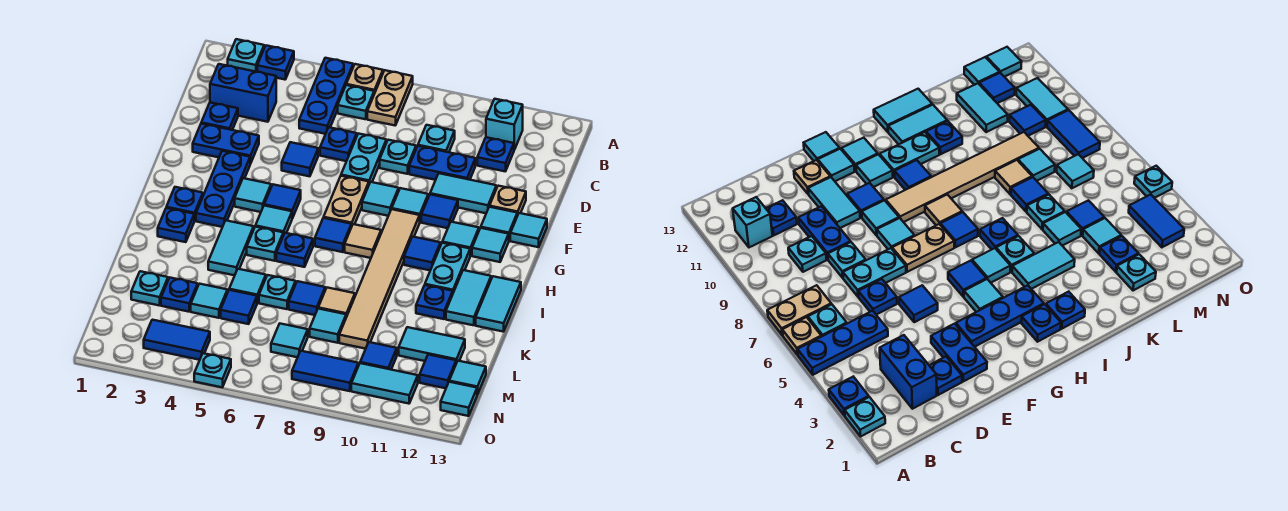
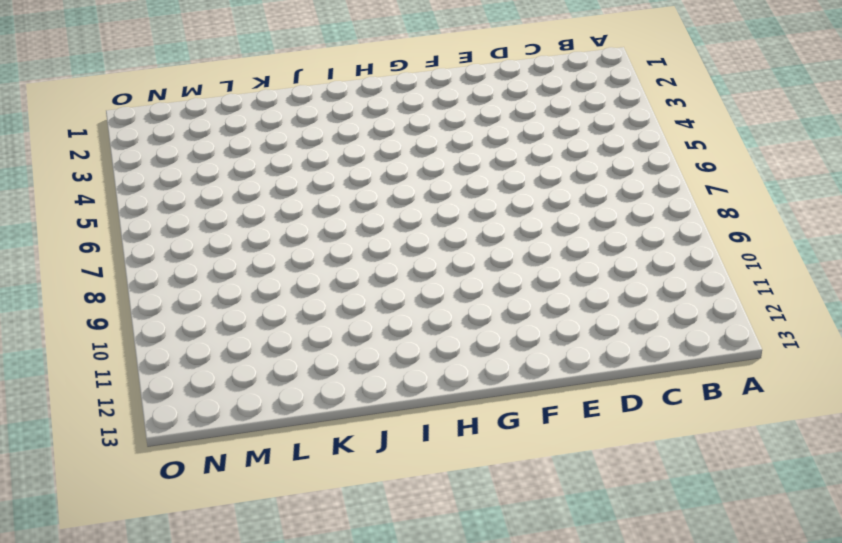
none -> cyan 1x1 plate [228,39,264,72]
none -> blue 1x1 plate [257,45,294,80]
none -> blue 1x3 plate [299,58,353,134]
none -> tan 1x1 plate [346,64,383,94]

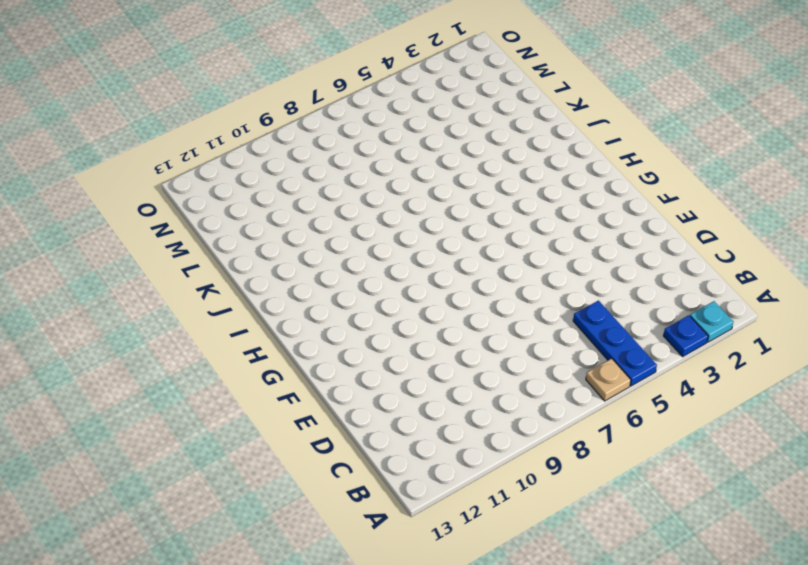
none -> tan 1x2 plate [367,70,413,125]
none -> cyan 1x1 plate [338,85,374,119]
none -> cyan 1x1 brick [486,99,523,150]
none -> blue 1x2 brick [210,64,276,122]

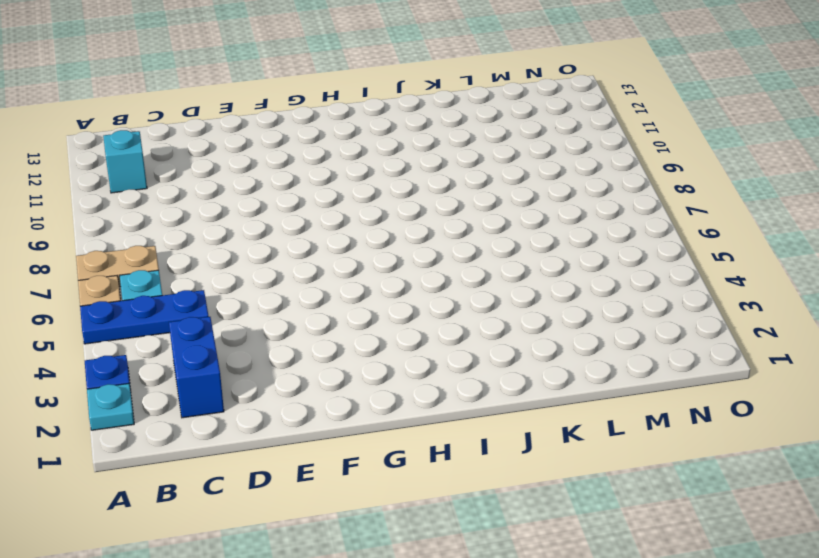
none -> cyan 1x1 plate [418,125,455,152]
none -> blue 1x1 plate [477,137,514,171]
none -> blue 1x1 plate [201,103,238,130]
none -> blue 1x1 plate [320,127,357,161]

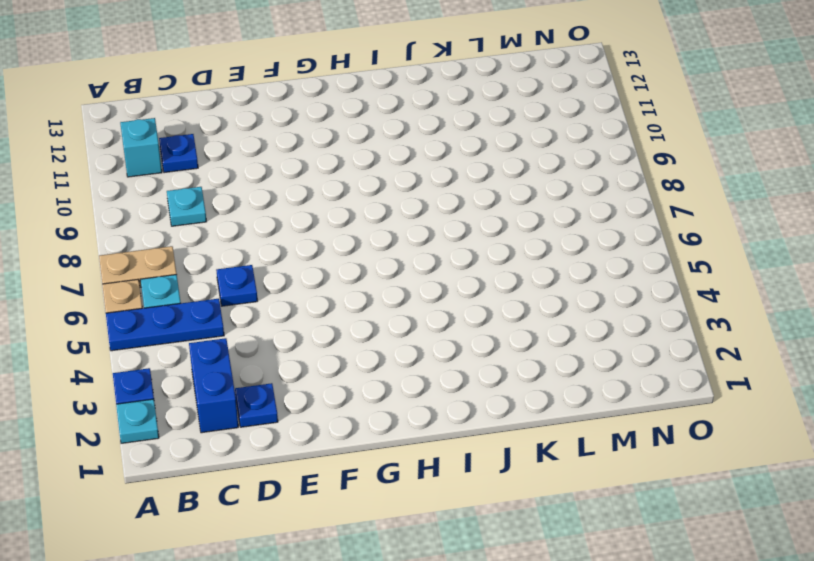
none -> cyan 1x2 plate [341,134,386,184]
none -> cyan 1x1 plate [380,140,416,174]
none -> blue 1x2 plate [409,146,475,180]
none -> blue 1x2 plate [193,124,259,164]

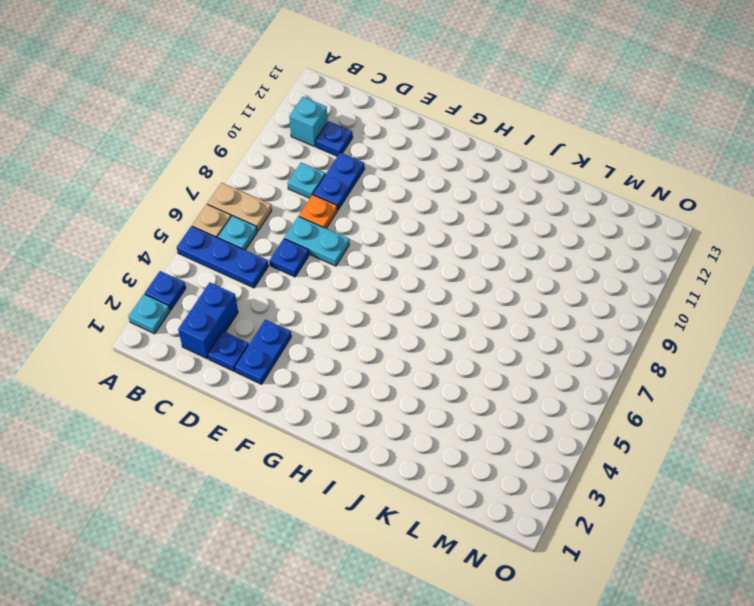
orange 1x1 plate [299,195,337,228] -> cyan 1x1 plate [380,140,416,174]
none -> blue 1x1 tile [282,142,318,176]
none -> cyan 1x2 tile [430,173,496,213]
none -> tan 1x1 plate [490,186,526,216]
none -> blue 1x3 plate [196,151,250,227]

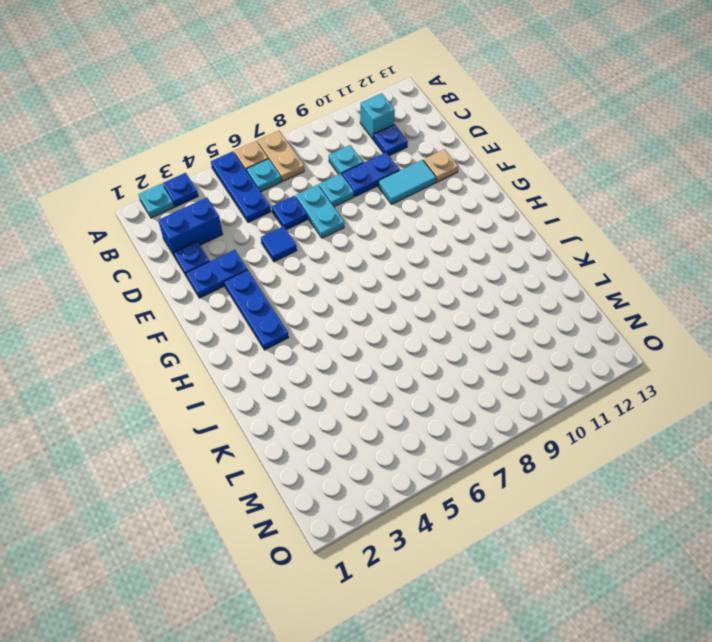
none -> tan 1x2 plate [324,176,369,227]
none -> cyan 1x1 tile [362,182,399,216]
none -> cyan 1x1 tile [392,188,428,221]
none -> blue 1x1 tile [421,194,458,228]

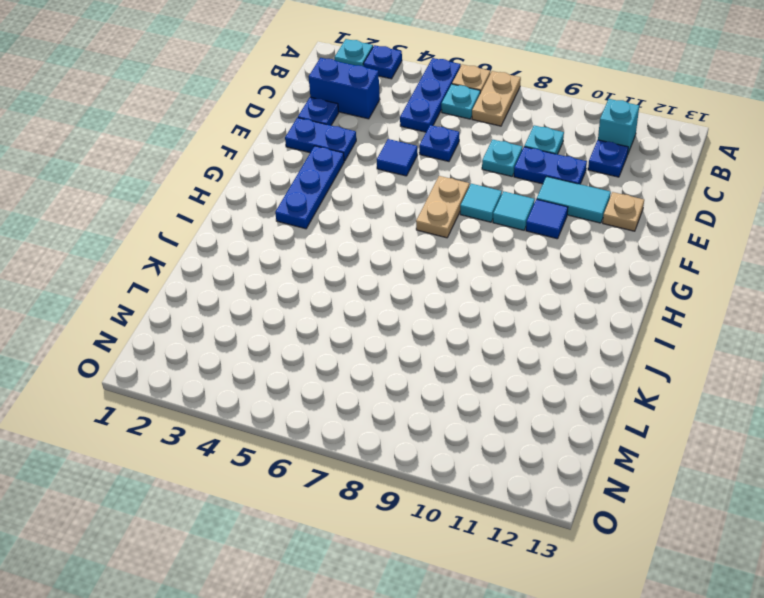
none -> cyan 1x2 plate [341,134,386,184]
none -> cyan 1x1 tile [481,207,517,240]
none -> cyan 1x1 tile [510,213,547,247]
none -> cyan 1x1 tile [235,178,271,212]

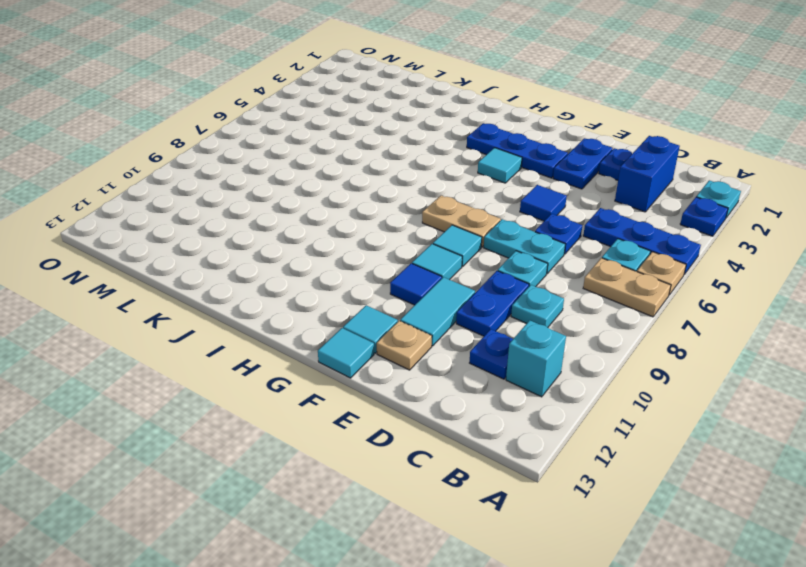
none -> blue 1x1 tile [264,185,301,218]
none -> tan 1x6 tile [339,209,420,349]
none -> cyan 1x1 tile [442,222,479,256]
none -> cyan 1x1 tile [472,228,509,262]

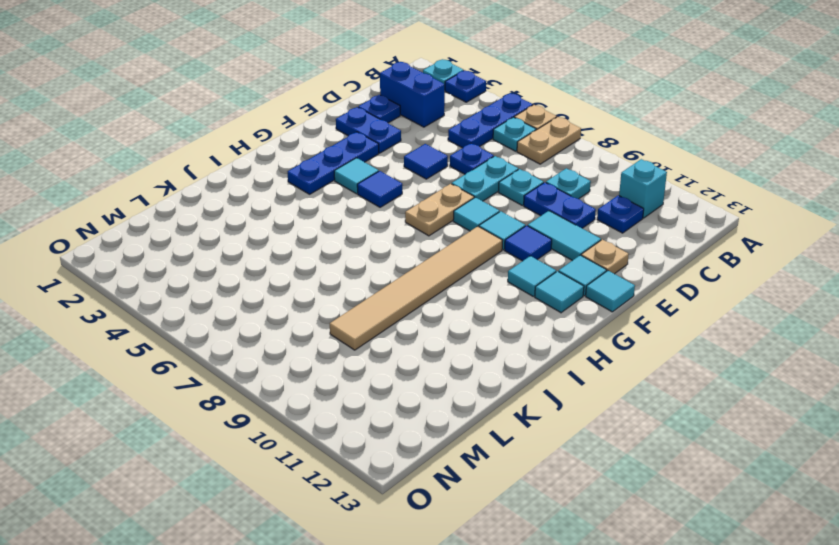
none -> blue 1x1 plate [166,187,203,221]
none -> cyan 1x1 tile [255,206,292,235]
none -> blue 1x1 tile [315,218,351,252]
none -> tan 1x1 tile [345,224,381,258]

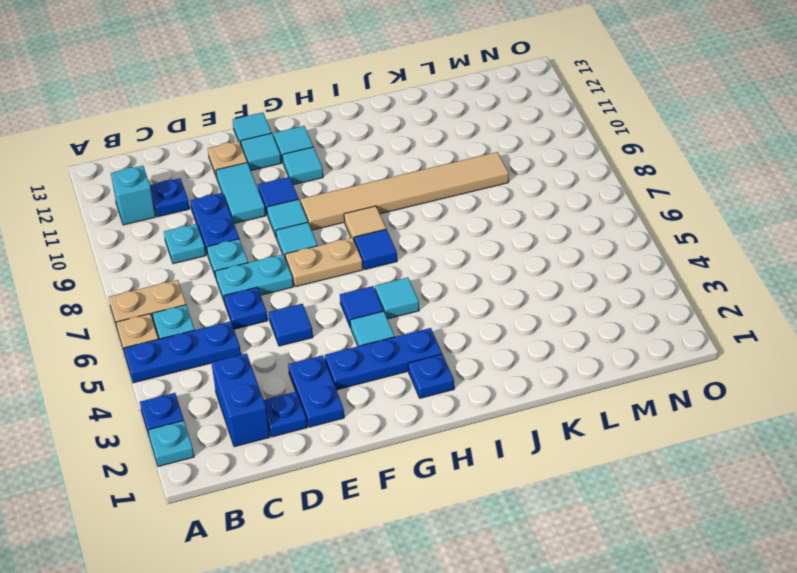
none -> blue 1x1 tile [404,237,441,270]
none -> cyan 1x2 plate [425,243,470,293]
none -> blue 1x1 plate [158,208,194,242]
none -> cyan 1x2 tile [208,220,254,275]

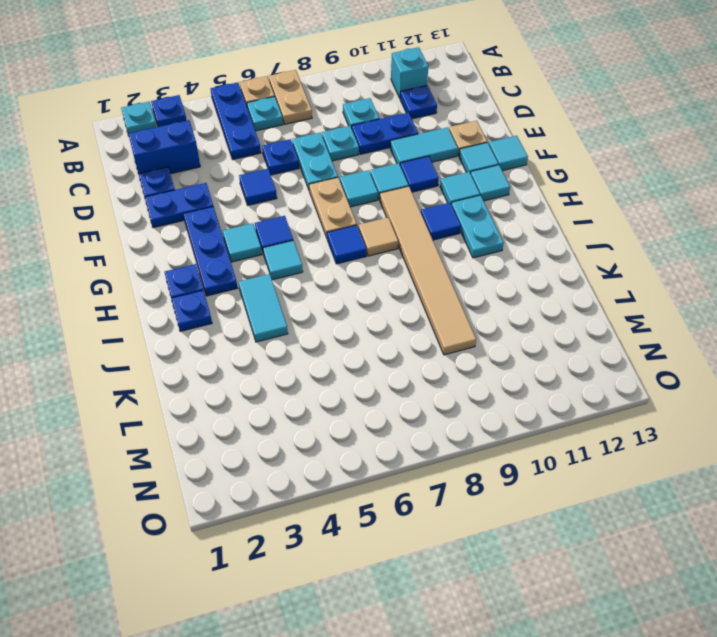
none -> cyan 1x1 plate [247,227,283,261]
none -> blue 1x1 plate [276,233,313,267]
none -> cyan 1x2 tile [446,270,491,325]
none -> cyan 1x2 tile [476,276,521,332]

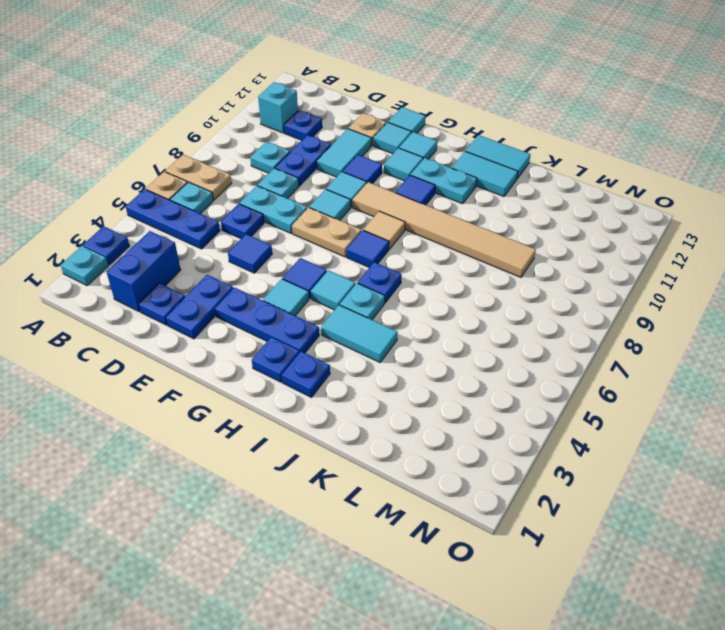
none -> blue 1x1 plate [416,285,453,319]
none -> cyan 1x1 tile [229,269,266,303]
none -> cyan 1x1 plate [259,275,296,309]
none -> blue 1x1 tile [289,281,325,315]

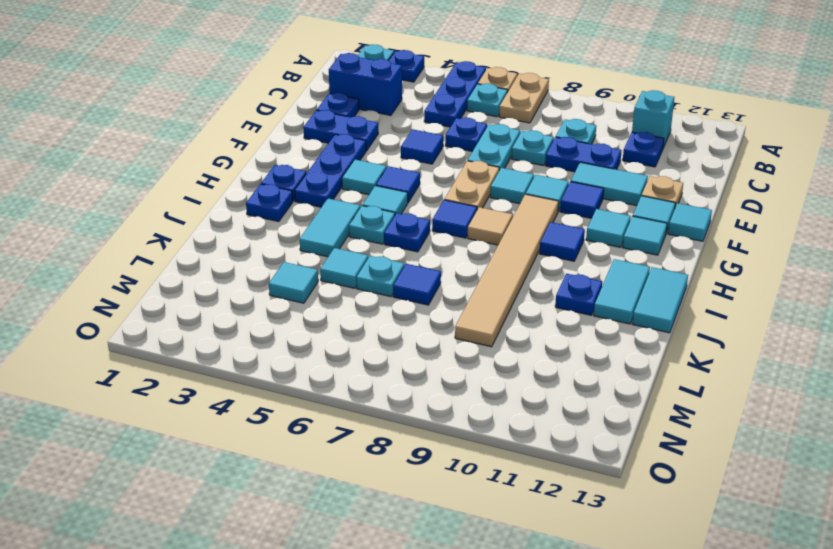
none -> cyan 1x2 plate [425,243,470,293]
none -> tan 1x1 tile [318,288,355,317]
none -> cyan 1x1 plate [131,271,168,306]
none -> blue 1x1 plate [161,278,198,312]

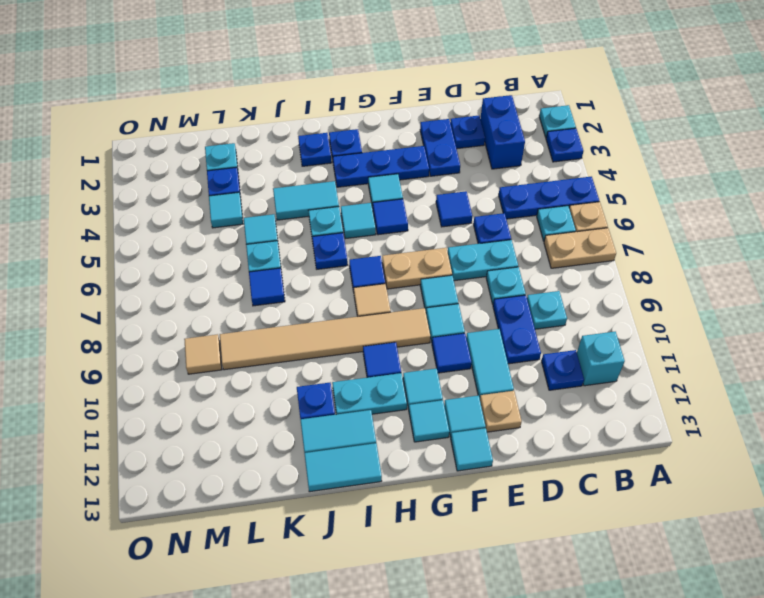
tan 1x1 tile [184,334,222,374] -> tan 1x1 tile moved to [318,288,355,317]
none -> blue 1x1 tile [221,290,257,324]
none -> cyan 1x1 tile [310,309,346,343]
none -> cyan 1x2 tile [399,327,465,363]
none -> cyan 1x1 tile [271,324,308,357]

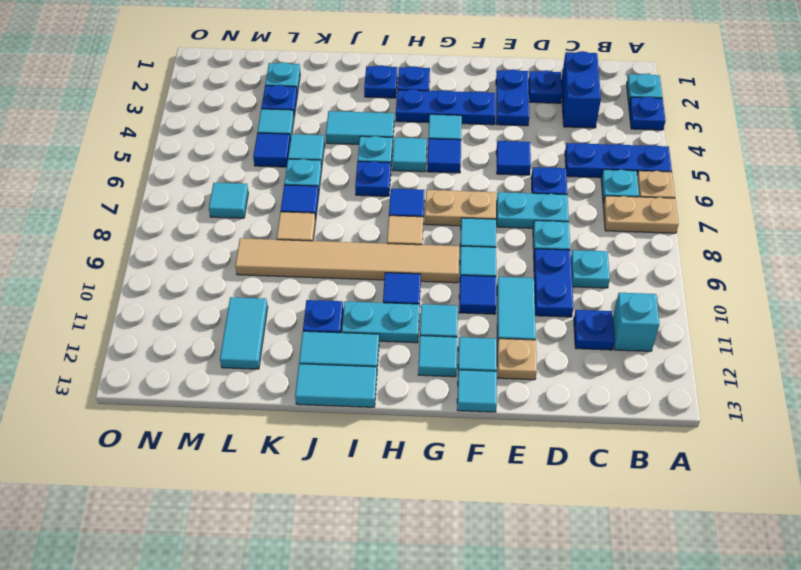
none -> cyan 1x1 tile [310,309,346,343]
none -> blue 1x1 tile [360,342,397,370]
none -> blue 1x1 tile [420,355,456,388]
none -> cyan 1x1 tile [449,361,486,395]

